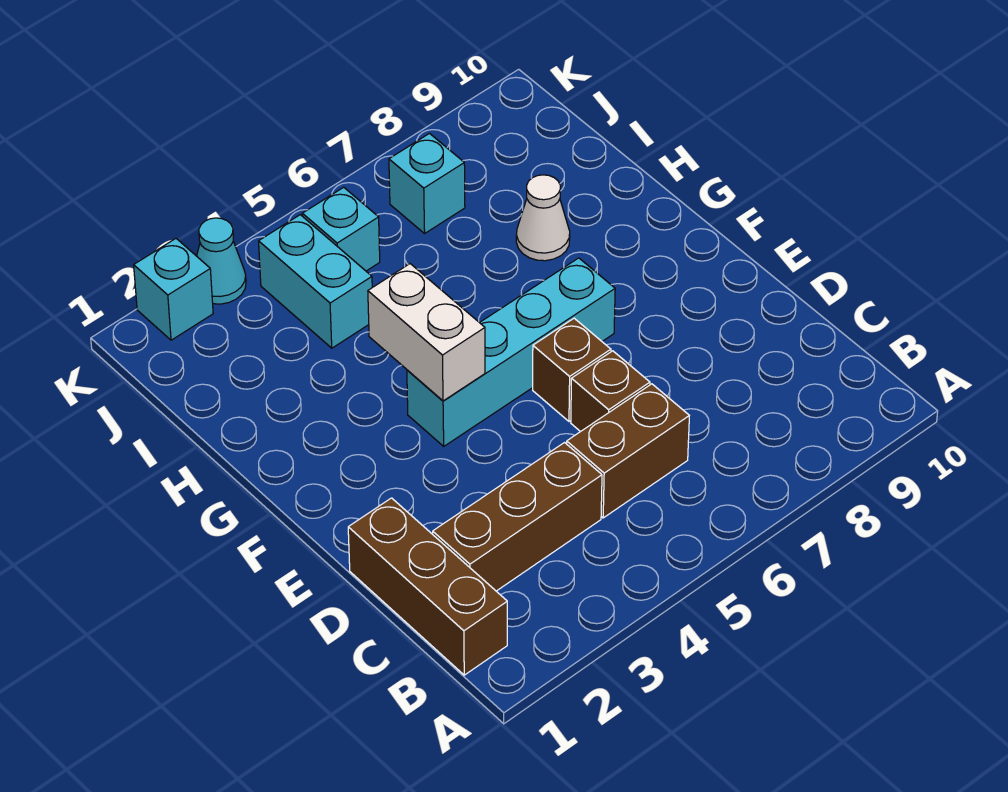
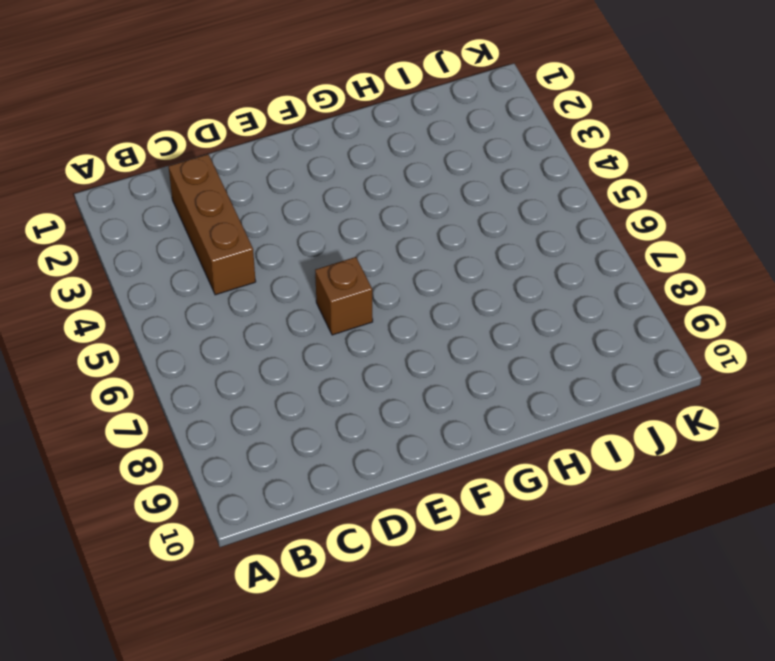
none -> brown 1x3 brick [348,498,507,675]
none -> brown 1x2 brick [567,384,689,518]
none -> brown 1x1 brick [571,351,650,432]

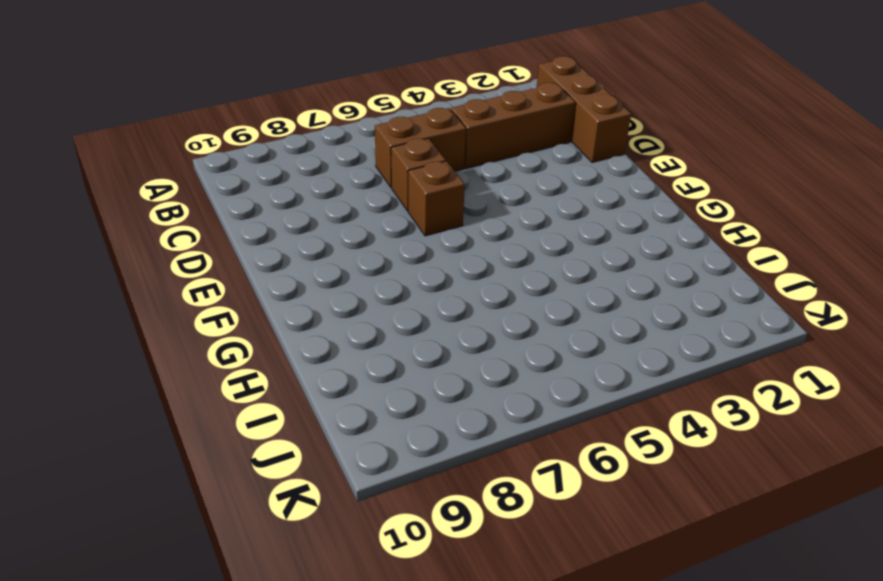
none -> cyan 1x4 brick [407,258,615,446]
none -> white 1x1 cone [516,175,570,261]
none -> cyan 1x2 brick [259,215,372,348]

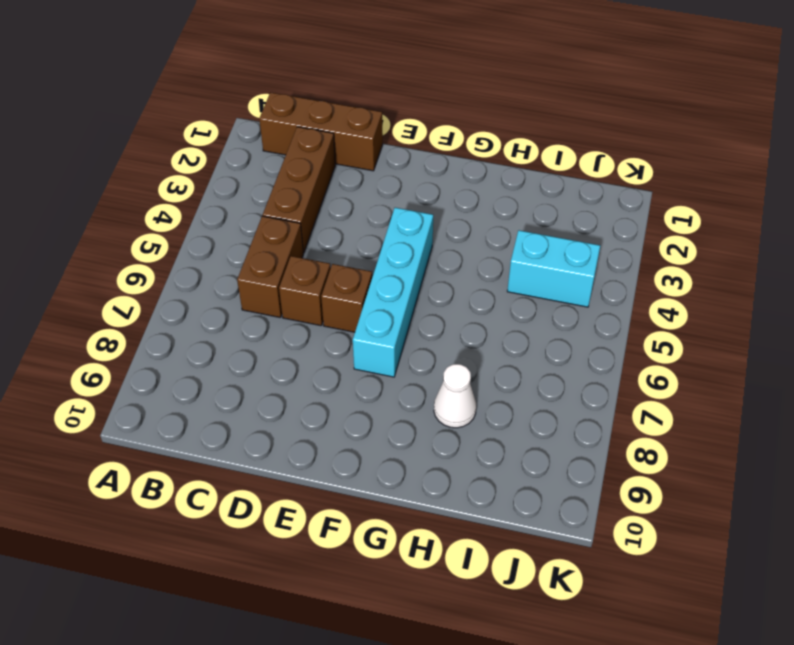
none -> cyan 1x1 brick [302,187,380,271]
none -> cyan 1x1 brick [389,134,465,233]
none -> cyan 1x1 brick [134,239,213,340]

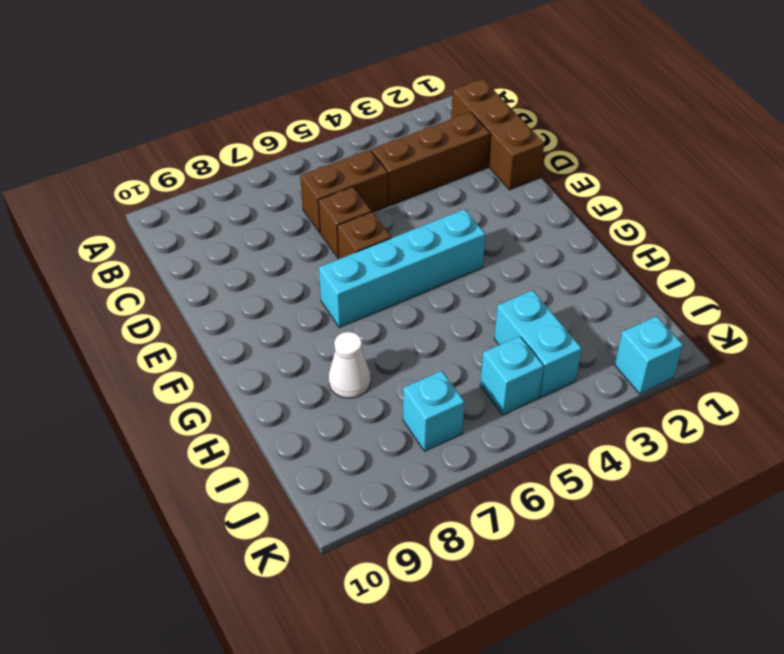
none -> cyan 1x1 cone [197,218,246,304]
none -> white 1x2 brick [368,264,485,401]

